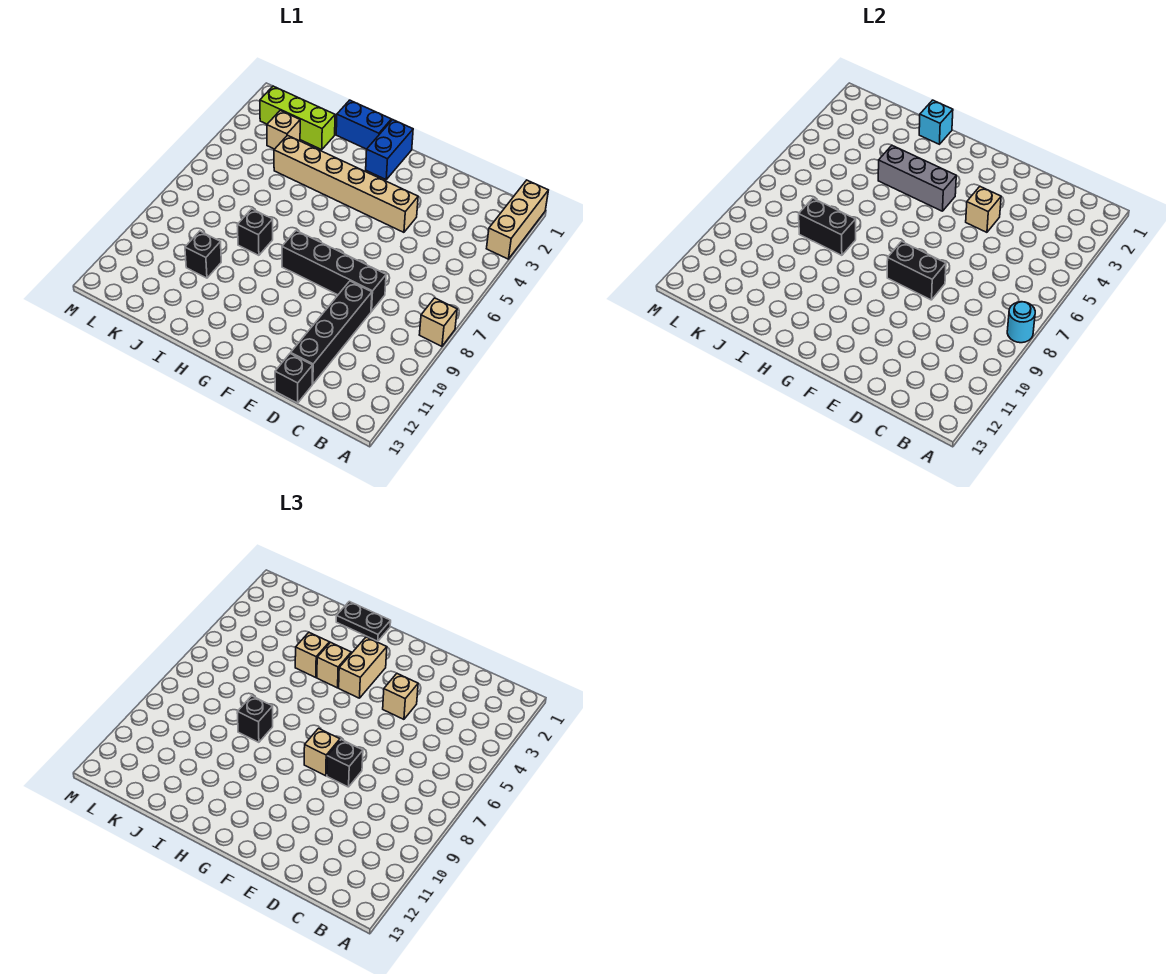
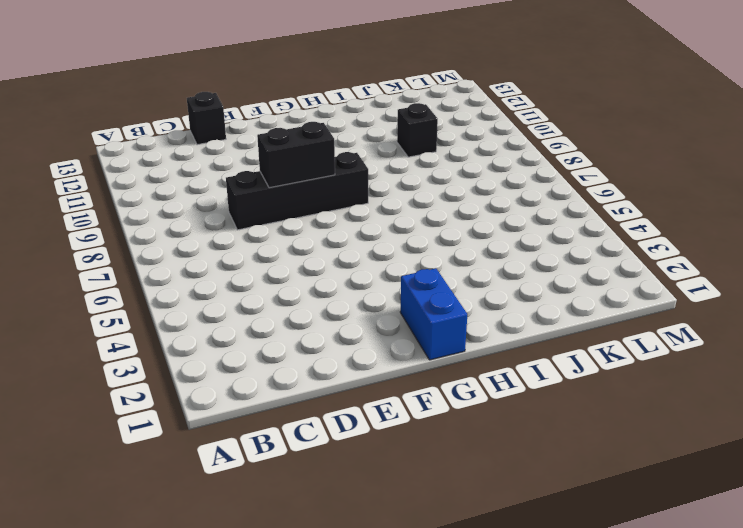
none -> tan 1x3 brick [486,180,548,259]
none -> tan 1x1 brick [419,298,457,346]
none -> black 1x4 brick [291,281,372,384]

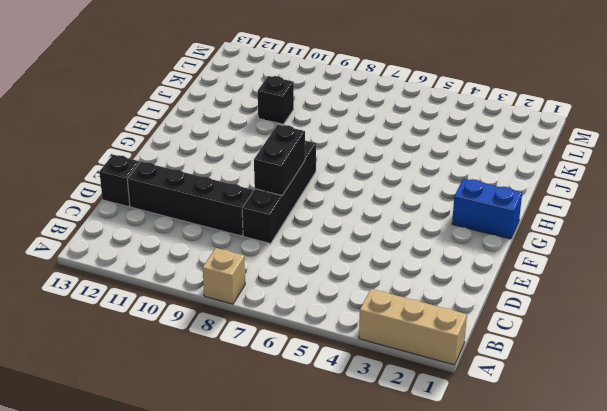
none -> tan 1x6 brick [274,135,418,232]
none -> blue 1x2 brick [336,100,391,149]
none -> black 1x1 brick [237,209,273,255]

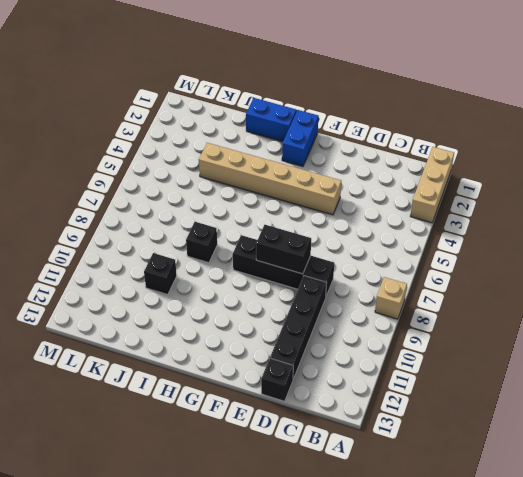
none -> lime 1x3 brick [260,86,335,150]
none -> tan 1x1 brick [267,111,300,149]
none -> cyan 1x1 round brick [1007,302,1035,343]

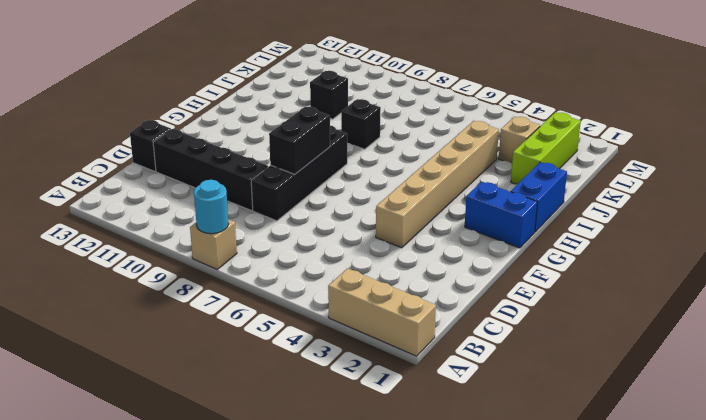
none -> tan 1x1 brick [966,187,1001,232]
none -> grey 1x3 brick [878,146,956,211]
none -> cyan 1x1 brick [919,100,953,144]

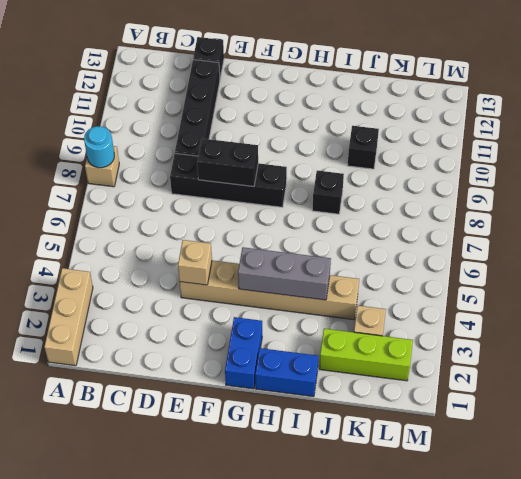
none -> cyan 1x1 brick [919,100,953,144]
none -> black 1x2 brick [799,198,856,255]
none -> tan 1x1 brick [383,674,418,719]

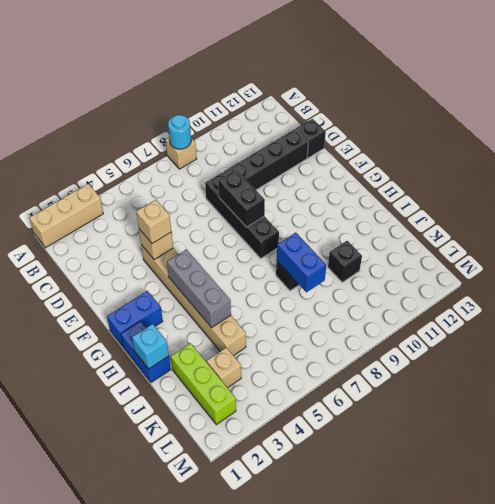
blue 1x2 brick [277,232,326,292] -> black 1x2 brick [799,198,856,255]
none -> black 1x1 brick [327,740,363,787]
none -> tan 1x1 brick [304,729,340,776]
none -> tan 1x2 brick [339,637,387,698]

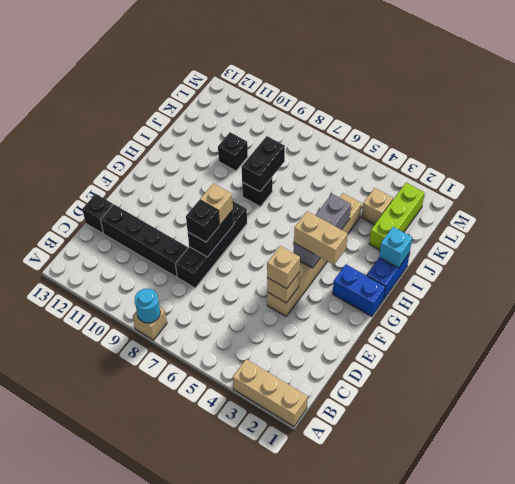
none -> black 1x2 plate [336,602,391,641]
none -> tan 1x1 brick [317,642,351,688]
none -> tan 1x1 brick [295,633,329,678]

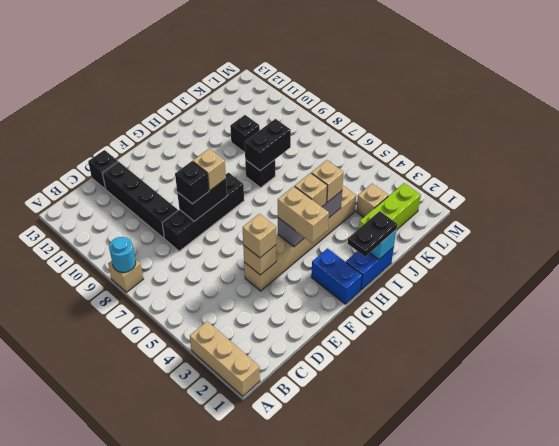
none -> black 1x1 brick [237,696,273,742]

